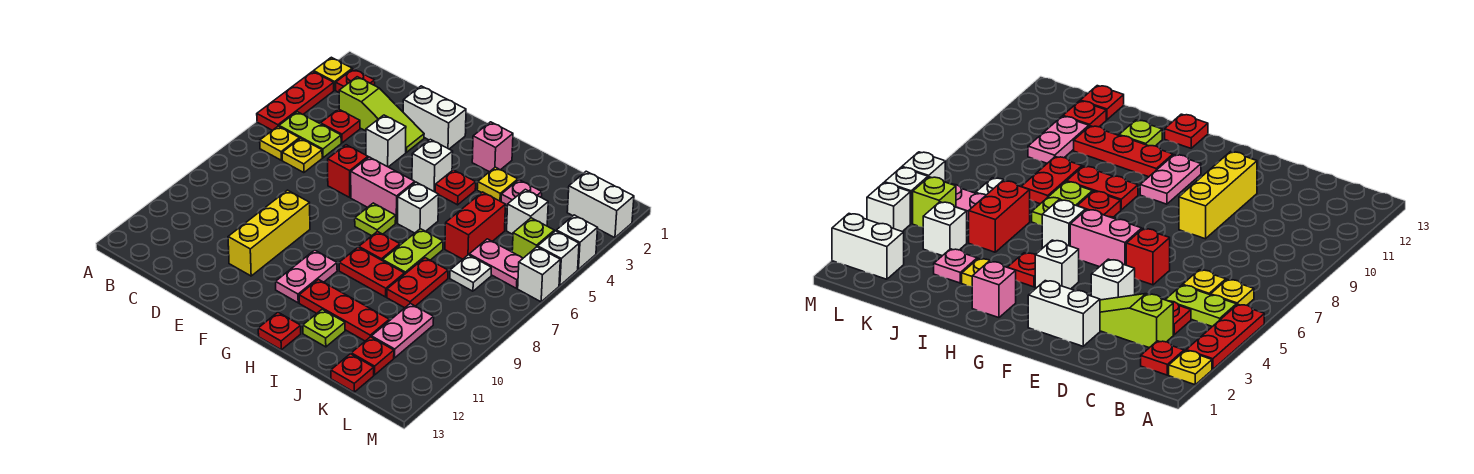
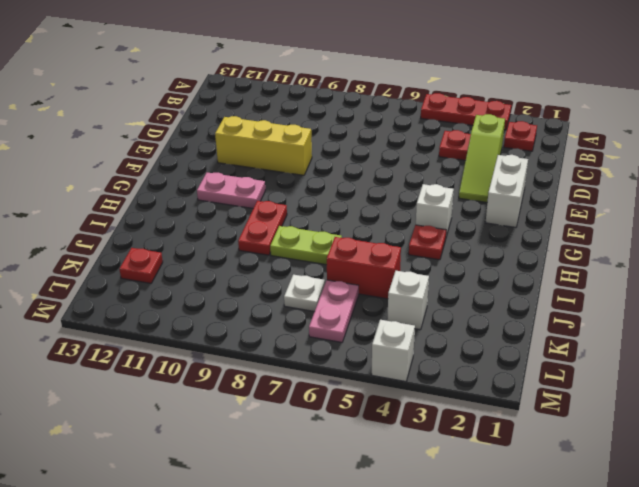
none -> yellow 1x1 plate [314,57,352,90]
none -> lime 1x2 plate [279,112,341,158]
none -> yellow 1x1 plate [260,126,300,160]
none -> yellow 1x1 plate [282,138,322,173]

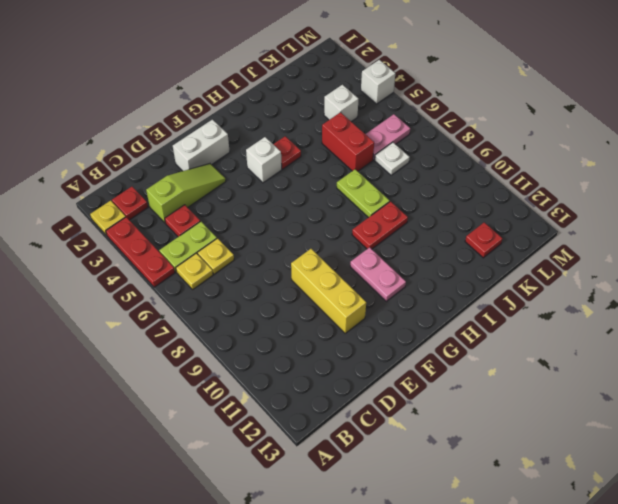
none -> white 1x1 brick [366,115,406,167]
none -> red 1x1 brick [328,145,368,197]
none -> pink 1x2 brick [351,157,415,223]
none -> lime 1x1 plate [355,203,396,236]

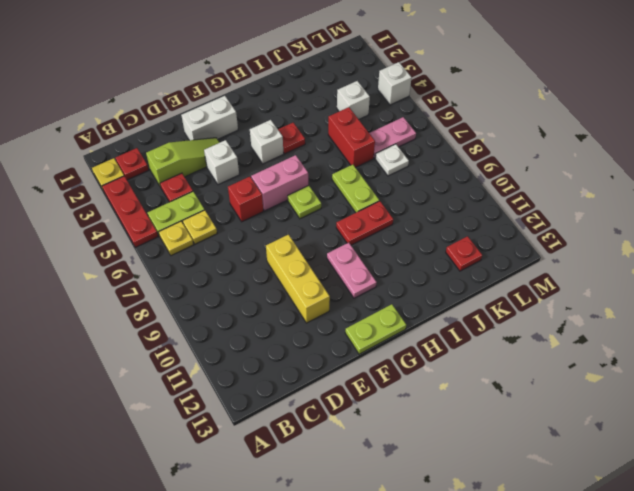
lime 1x2 plate [345,304,406,354] -> none
none -> pink 1x1 brick [472,122,513,172]
none -> white 1x1 brick [398,182,439,233]
none -> red 1x1 plate [359,231,400,261]
none -> red 1x3 plate [299,279,389,341]

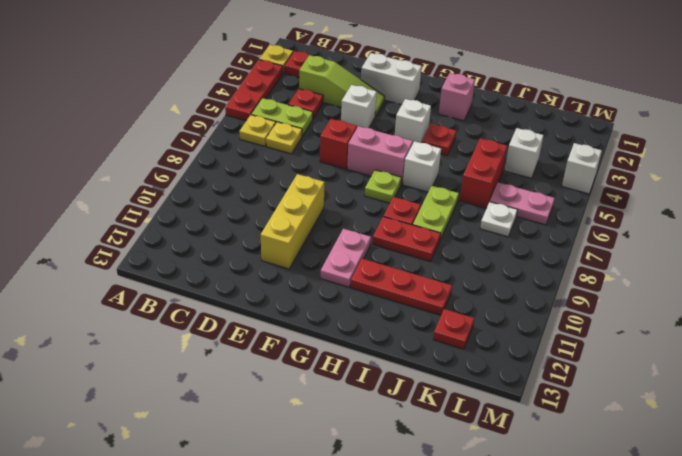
none -> red 1x1 plate [258,312,301,350]
none -> yellow 1x1 plate [477,167,518,202]
none -> lime 1x1 plate [303,309,345,347]
none -> pink 1x1 plate [501,180,542,206]

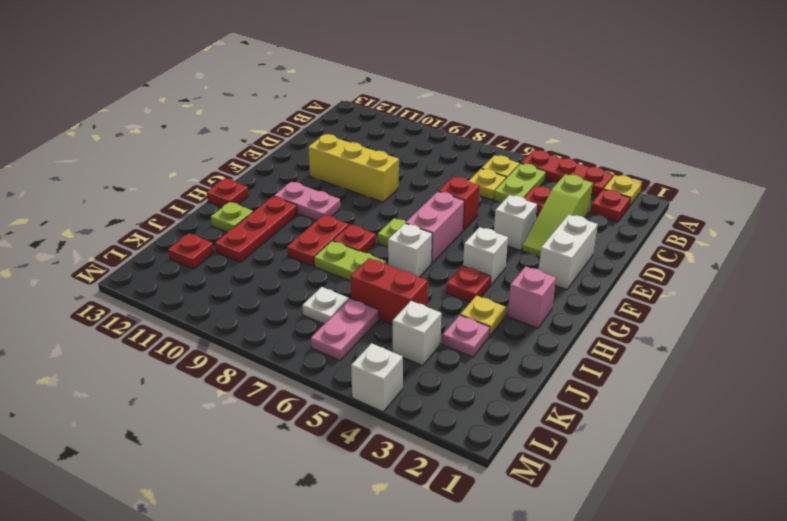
none -> red 1x2 plate [387,258,448,308]
none -> pink 1x2 plate [371,303,434,358]
none -> red 1x1 plate [331,354,374,392]
none -> white 1x2 brick [567,171,634,238]

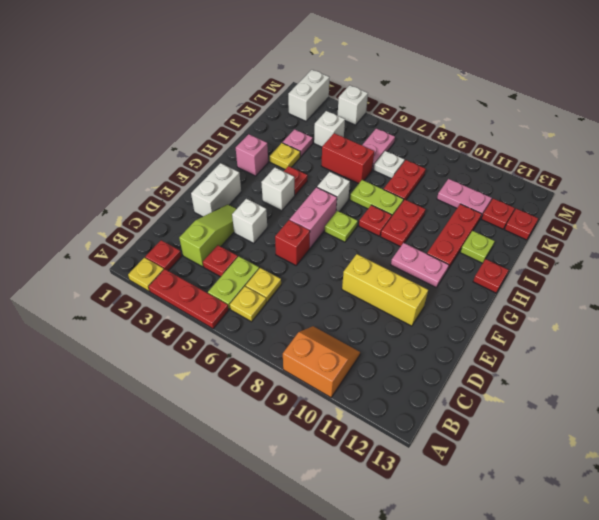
orange 2x2 slope [283,326,360,397] -> none
red 1x2 plate [384,160,426,201] -> red 1x2 plate turned to [387,258,448,308]
none -> lime 1x1 brick [512,218,554,258]
none -> white 1x1 brick [538,231,579,286]
none -> white 1x1 brick [518,247,560,302]

